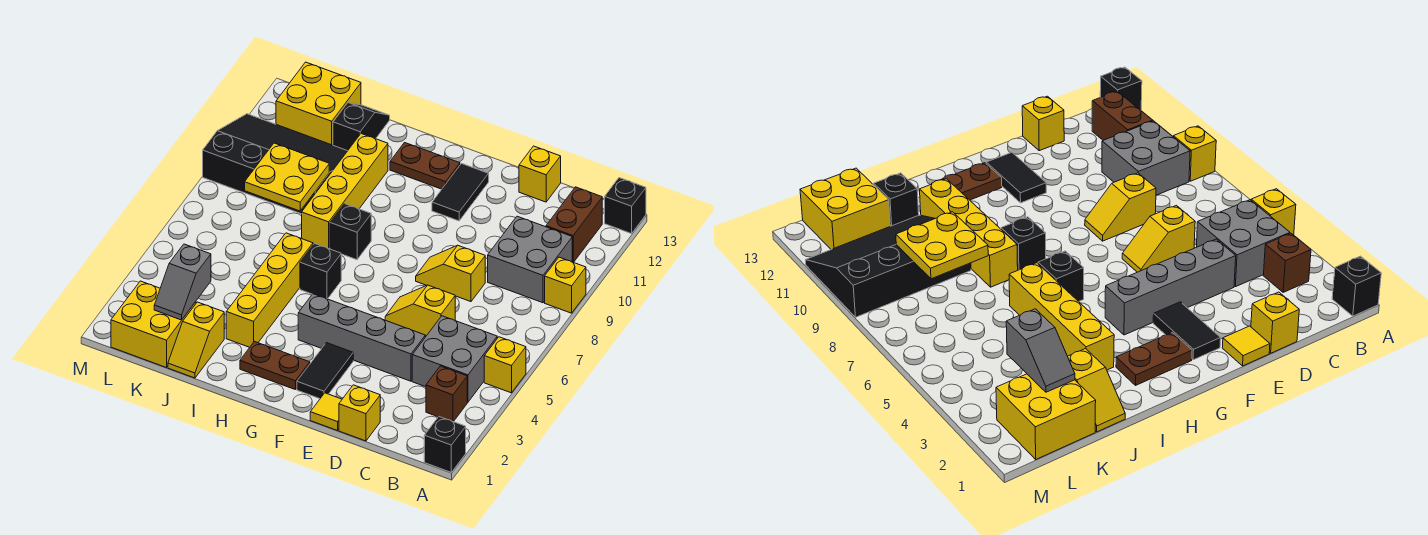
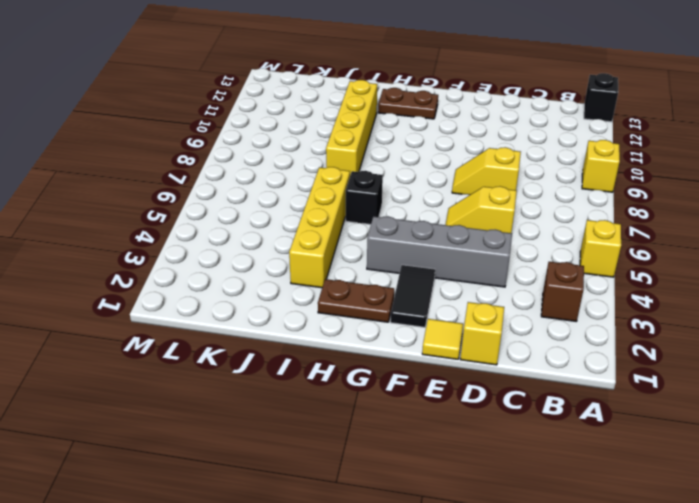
none -> black 1x1 brick [424,417,466,472]
none -> grey 2x2 brick [412,316,497,402]
none -> grey 2x2 brick [488,216,572,303]

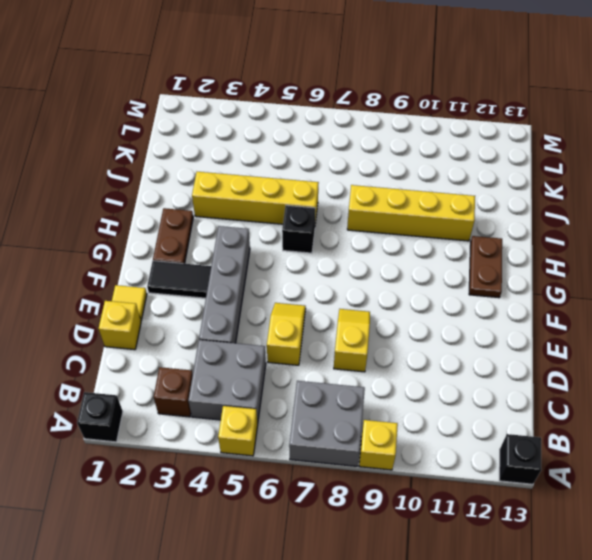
grey 2x2 brick [289,381,365,466] -> grey 2x2 brick moved to [488,216,572,303]
none -> brown 1x2 brick [546,187,602,262]
none -> yellow 1x1 brick [519,146,561,202]
none -> black 1x2 tile [432,164,489,221]

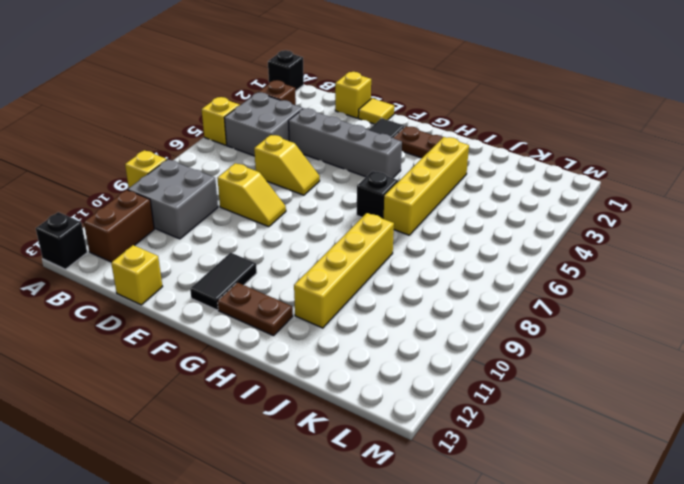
none -> black 1x1 brick [330,204,371,260]
none -> yellow 1x2 slope [168,302,224,378]
none -> black 3x4 slope [203,114,347,214]

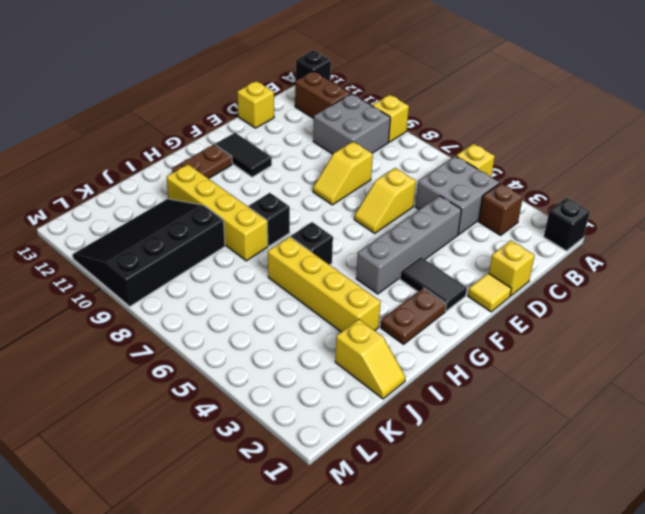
none -> black 1x2 slope [333,103,390,151]
none -> yellow 2x2 brick [111,281,196,368]
none -> yellow 2x2 brick [276,62,361,145]

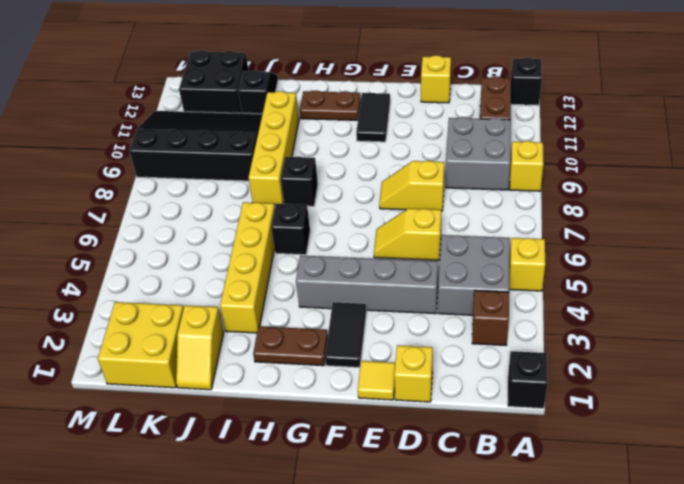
black 2x2 brick [179,50,249,113] -> yellow 2x2 brick [276,62,361,145]
none -> yellow 2x2 plate [245,143,329,211]
none -> grey 1x2 slope [154,244,211,320]

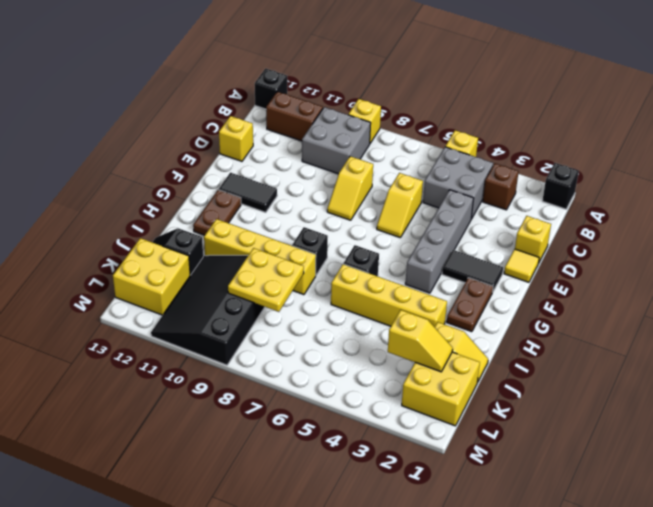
yellow 1x2 slope [388,310,453,372] -> grey 1x2 slope [154,244,211,320]

